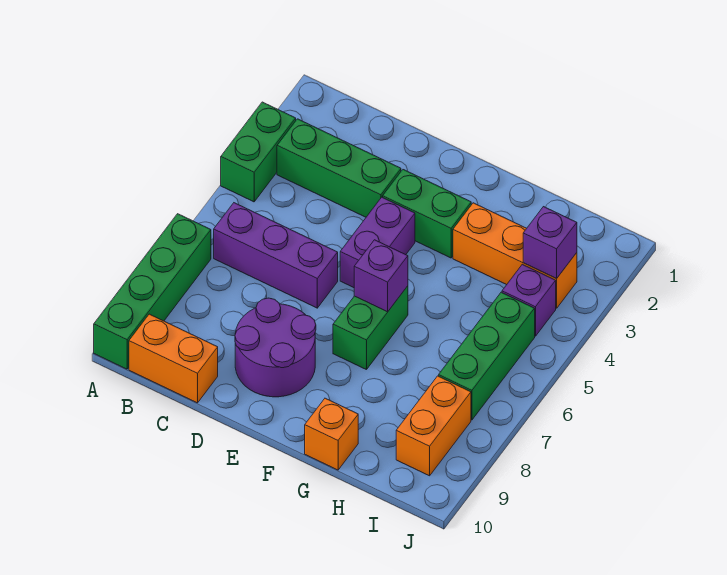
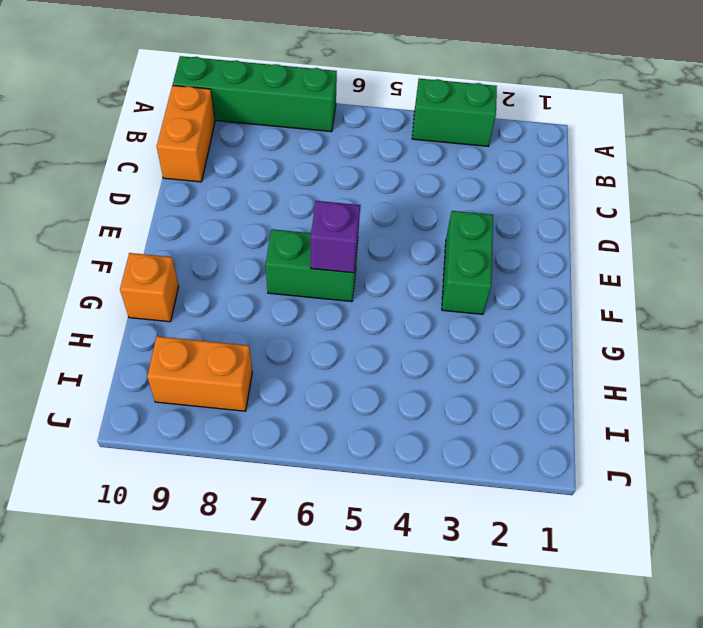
none -> green 1x3 brick [277,119,401,217]
none -> purple 1x3 brick [214,203,338,308]
none -> purple 2x2 round brick [235,298,316,397]

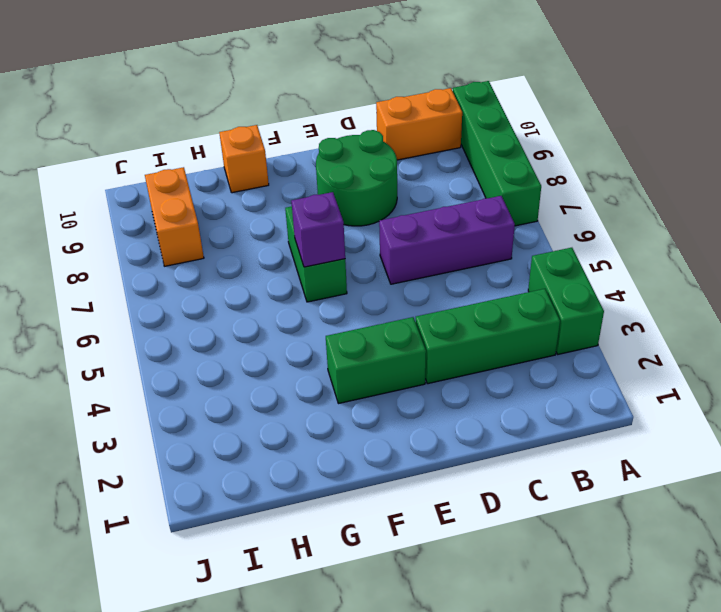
green 2x2 round brick [316,130,397,226] -> purple 2x2 round brick [235,298,316,397]
none -> purple 1x2 brick [340,197,415,288]
none -> orange 1x3 brick [453,203,577,308]
none -> purple 1x1 brick [502,264,556,336]

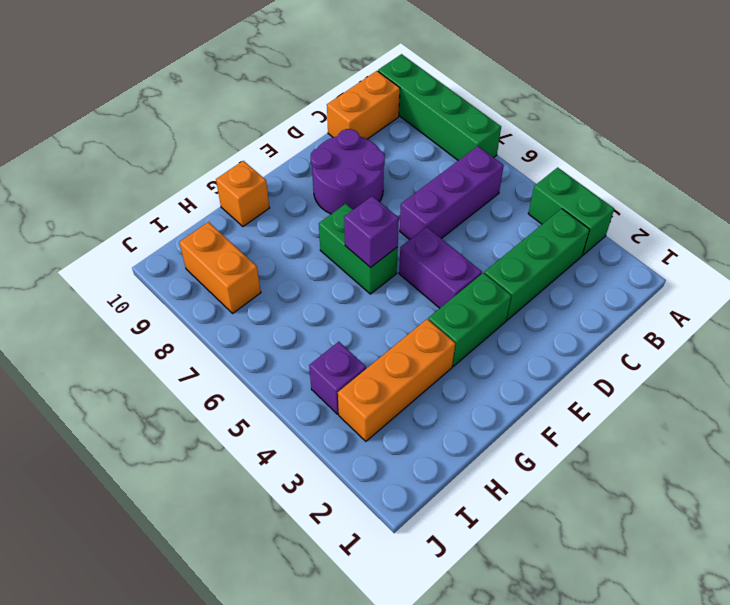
none -> green 1x3 brick [439,292,535,420]
none -> purple 1x1 brick [523,207,577,279]

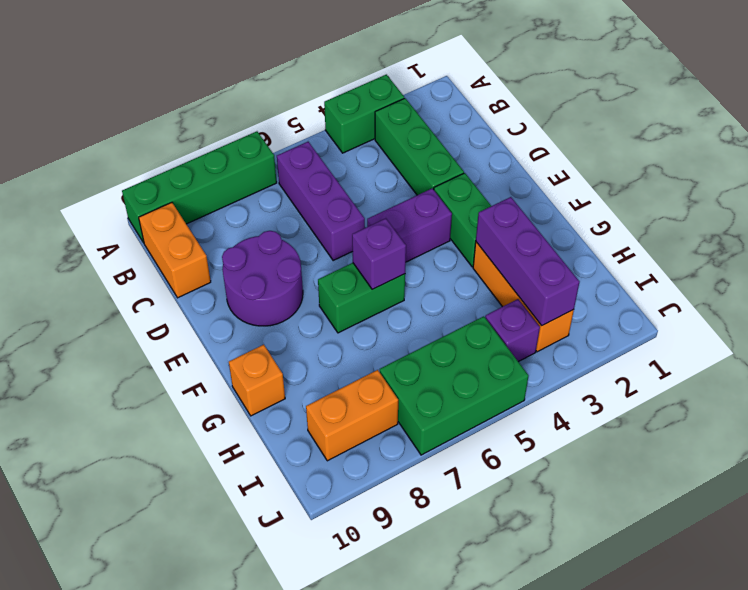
purple 1x3 brick [476,197,580,326] -> purple 1x1 brick [523,207,577,279]
green 2x3 brick [380,316,528,455] -> green 1x3 brick [439,292,535,420]

